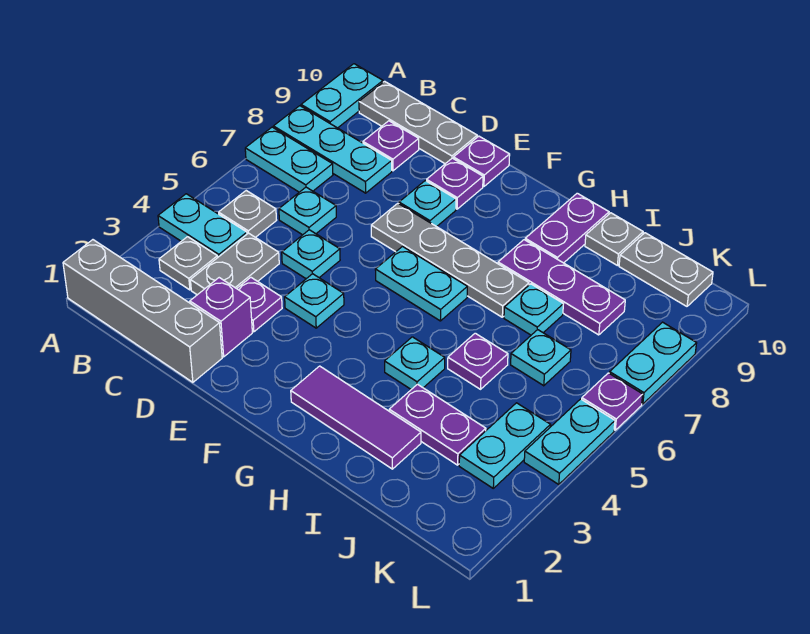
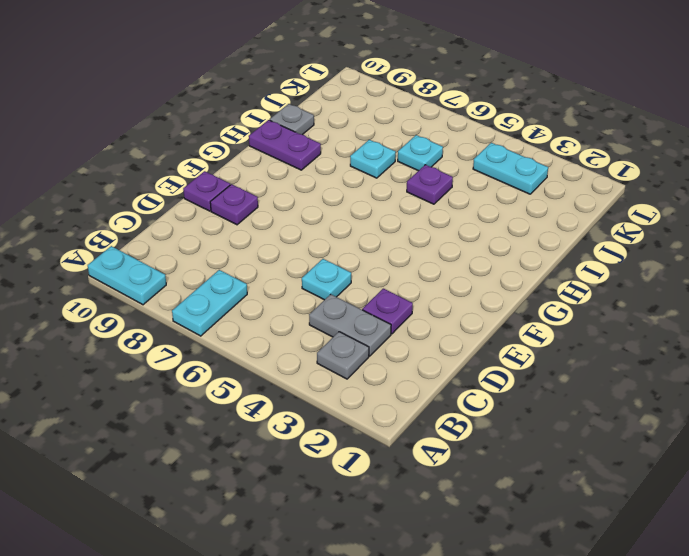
none -> grey 1x4 brick [63,240,222,382]
none -> cyan 1x2 plate [158,194,247,257]
none -> cyan 1x3 plate [273,106,392,193]
none -> grey 1x1 plate [219,191,277,237]

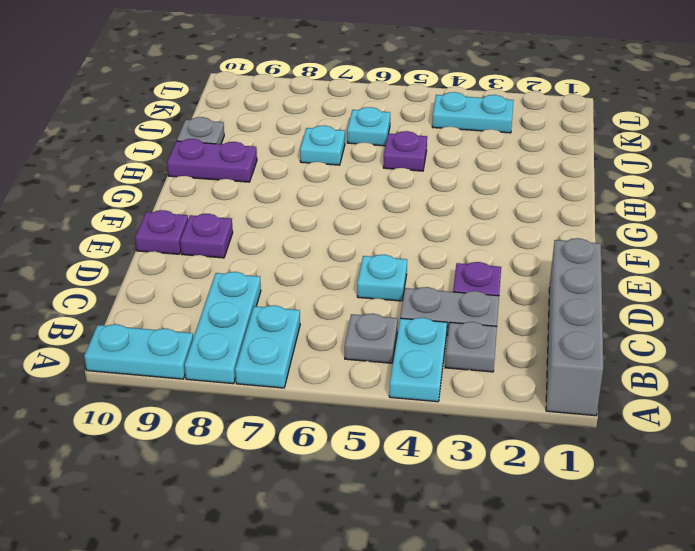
none -> grey 1x3 plate [359,81,477,164]
none -> cyan 1x1 plate [279,187,336,235]
none -> purple 1x1 plate [363,121,419,171]
none -> purple 1x1 brick [190,278,252,357]

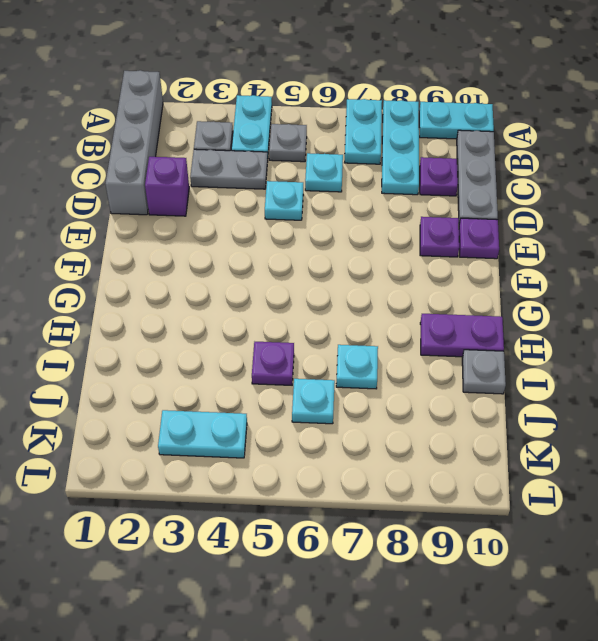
none -> purple 1x1 plate [237,277,282,332]
none -> cyan 1x1 plate [285,274,344,328]
none -> grey 1x4 plate [371,203,529,317]
none -> cyan 1x1 plate [399,181,456,227]

